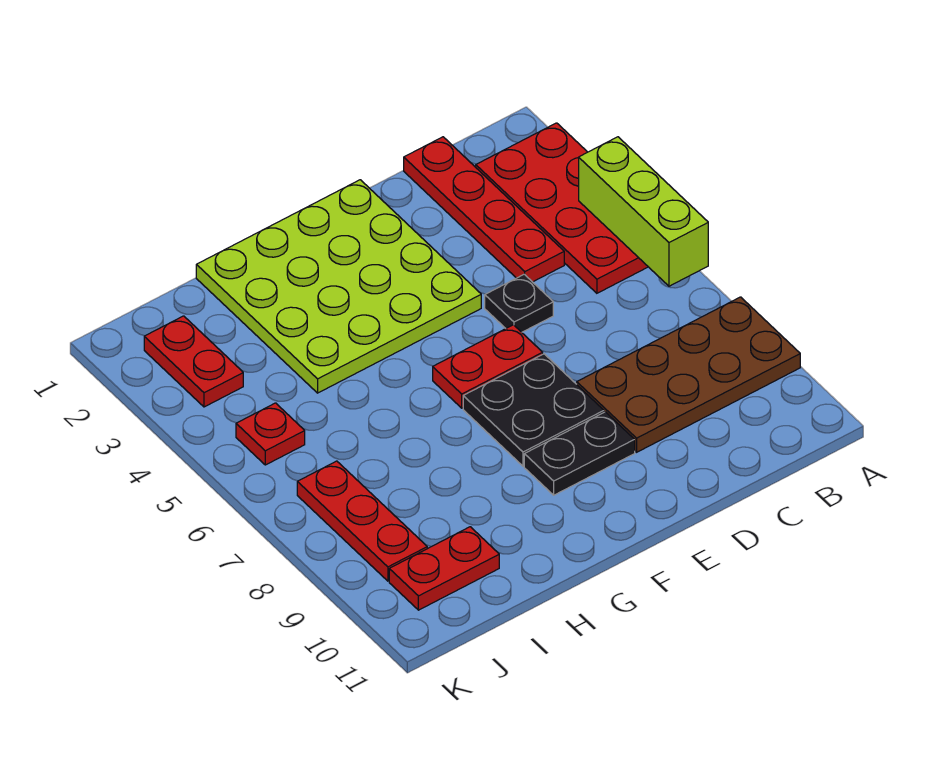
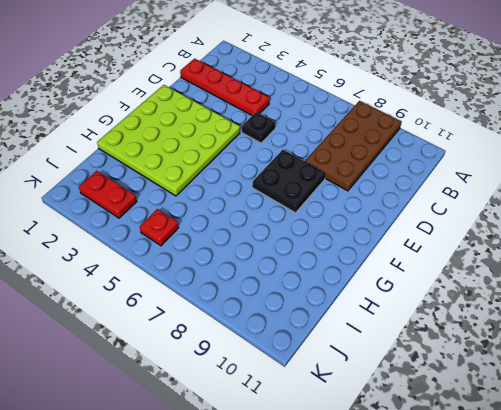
none -> red 2x4 plate [476,123,648,293]
none -> red 1x2 plate [433,325,543,408]
none -> black 1x2 plate [524,412,635,495]

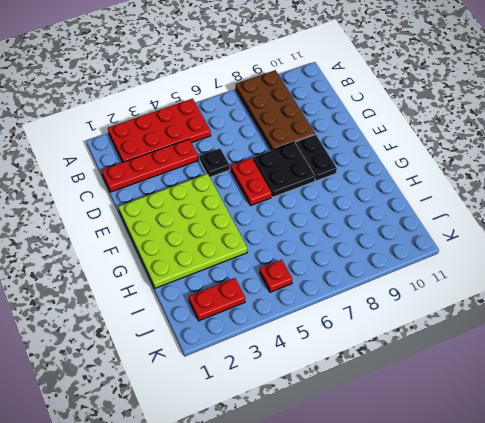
none -> red 1x2 plate [389,527,499,610]
none -> red 1x3 plate [297,461,427,581]
none -> lime 1x3 brick [579,137,708,286]

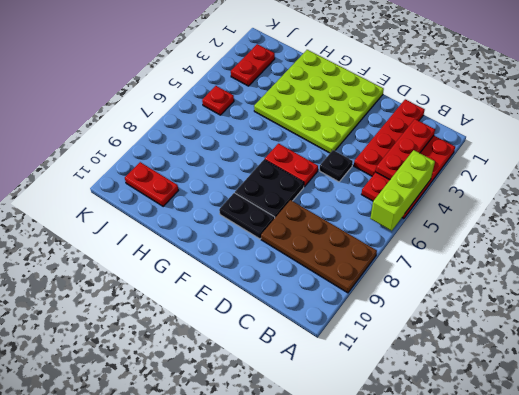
red 1x3 plate [376,119,435,180] -> red 1x3 plate moved to [297,461,427,581]

